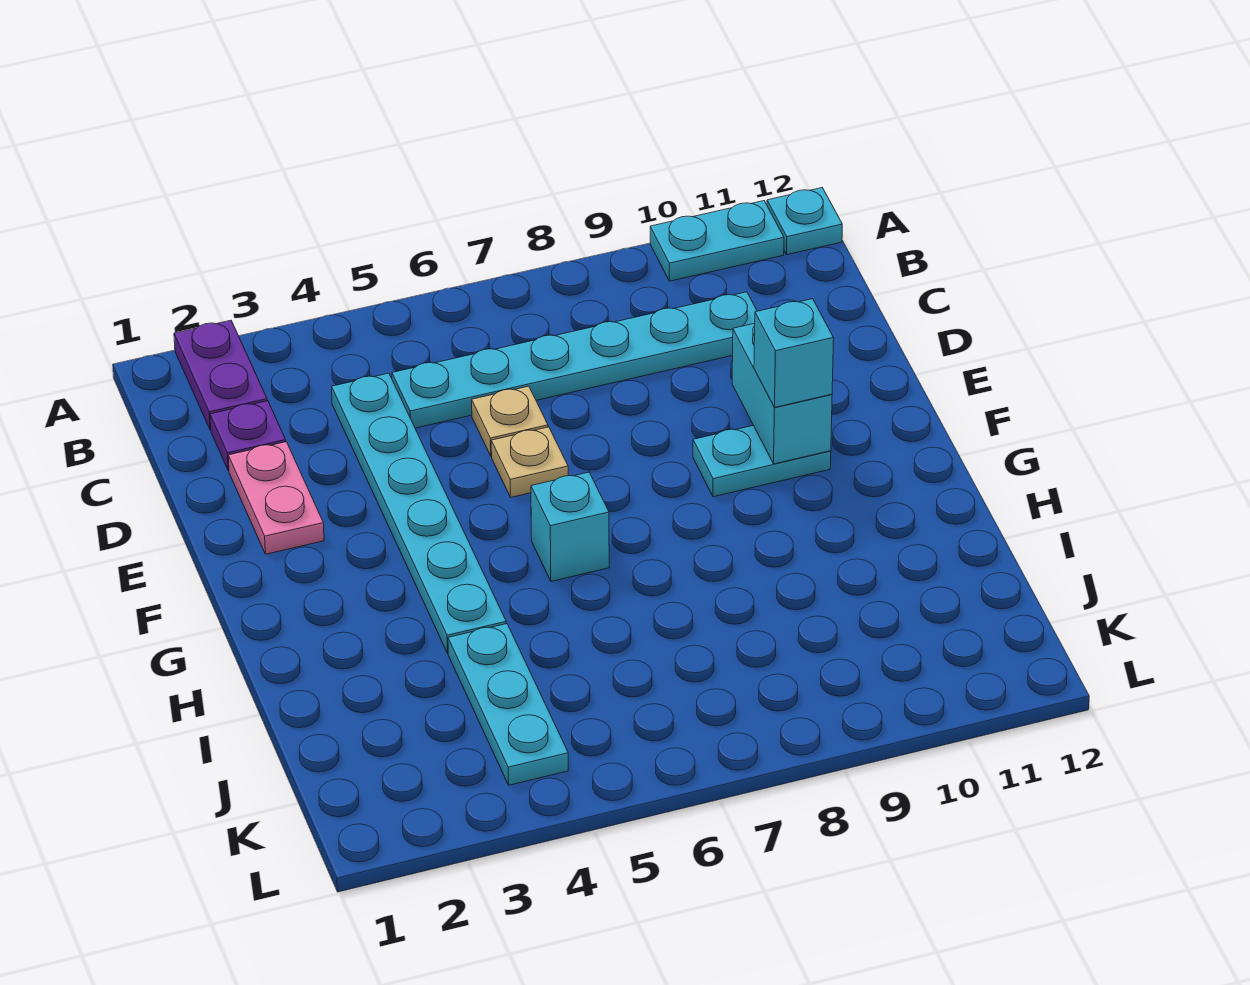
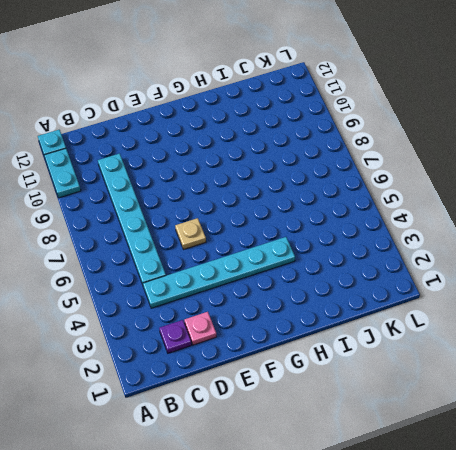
pink 1x1 plate [184,312,216,345] -> pink 1x2 plate [228,442,324,554]
none -> purple 1x2 plate [174,320,267,430]
none -> tan 1x1 plate [472,386,548,456]
none -> cyan 1x2 plate [693,426,831,497]

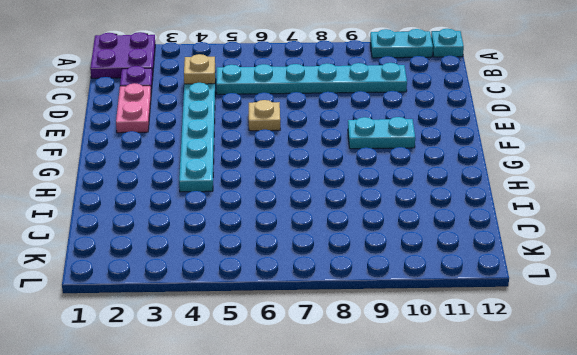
purple 2x2 plate [90,32,155,78] -> purple 1x2 plate [174,320,267,430]
tan 1x1 plate [184,54,215,84] -> tan 1x1 plate moved to [472,386,548,456]
none -> cyan 1x1 brick [531,472,609,581]
none -> cyan 1x3 plate [448,624,568,785]
none -> cyan 1x2 brick [732,323,832,464]

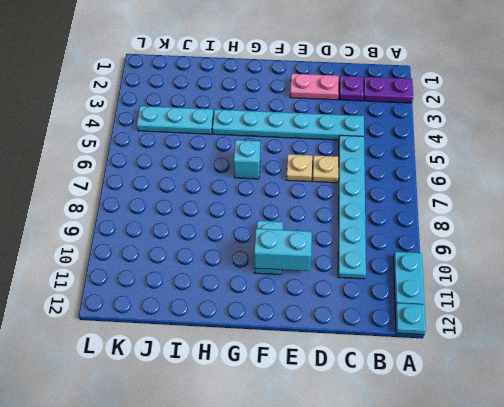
none -> cyan 1x1 brick [754,299,834,407]

